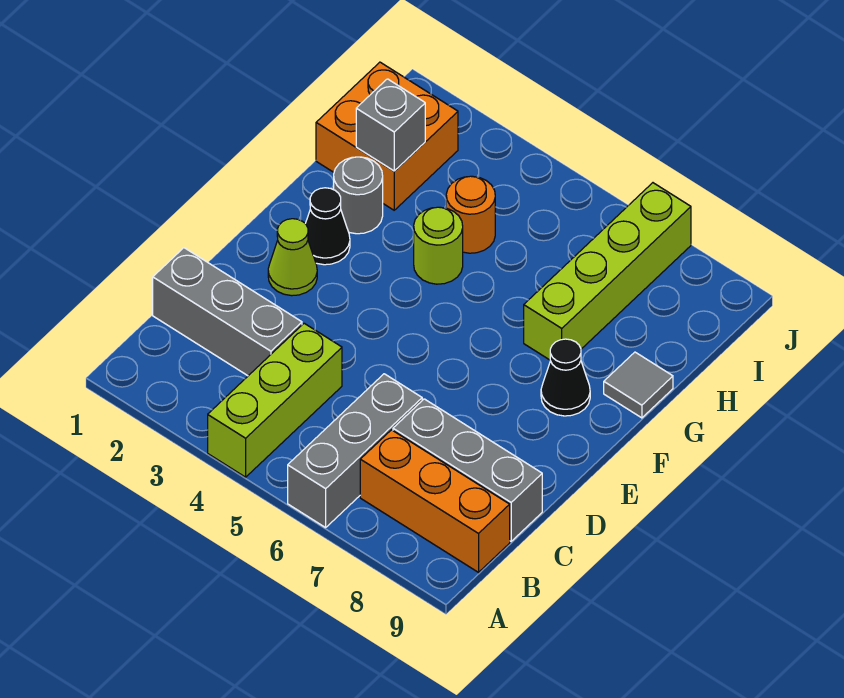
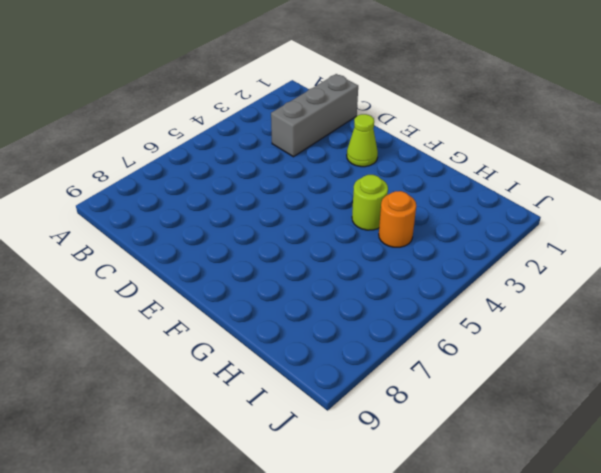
none -> lime 1x3 brick [208,323,342,477]
none -> grey 1x3 brick [288,374,422,528]
none -> orange 1x3 brick [360,430,510,572]

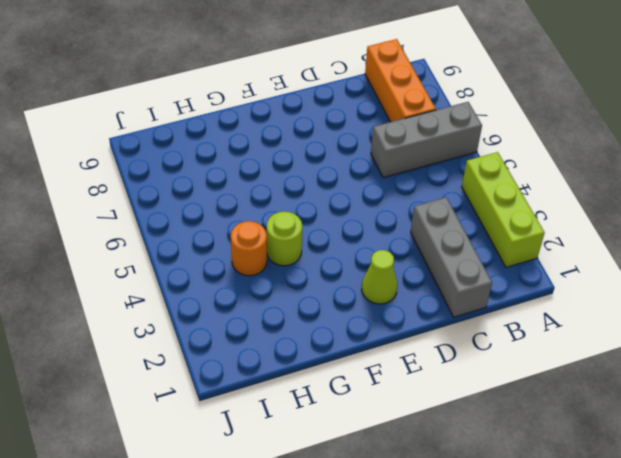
lime 1x3 brick [462,152,545,267] -> lime 1x3 brick turned to [208,323,342,477]
none -> grey 1x3 brick [393,399,542,541]
none -> black 1x1 cone [305,188,350,265]
none -> black 1x1 cone [541,339,590,416]

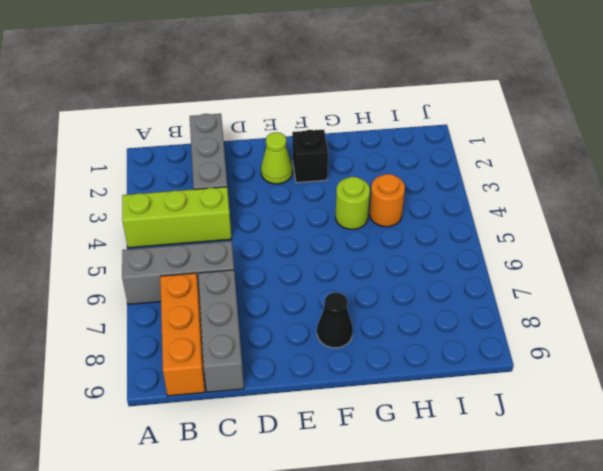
black 1x1 brick [292,130,328,183] -> black 1x1 cone [305,188,350,265]
none -> grey 1x1 round brick [333,157,383,234]
none -> lime 1x4 brick [524,183,691,360]
none -> grey 1x1 tile [604,352,673,418]

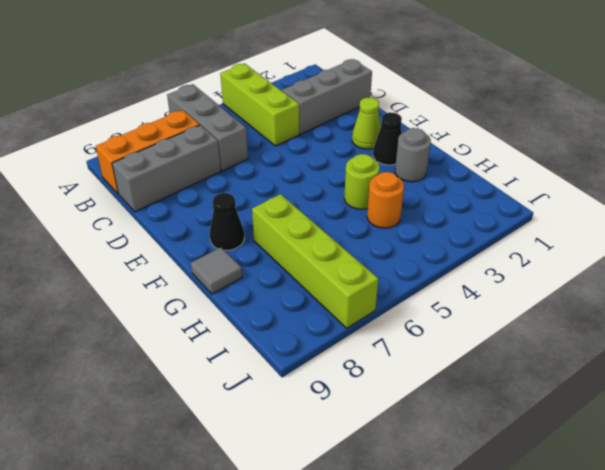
none -> orange 2x2 brick [316,62,458,210]
none -> grey 1x1 brick [356,79,425,171]

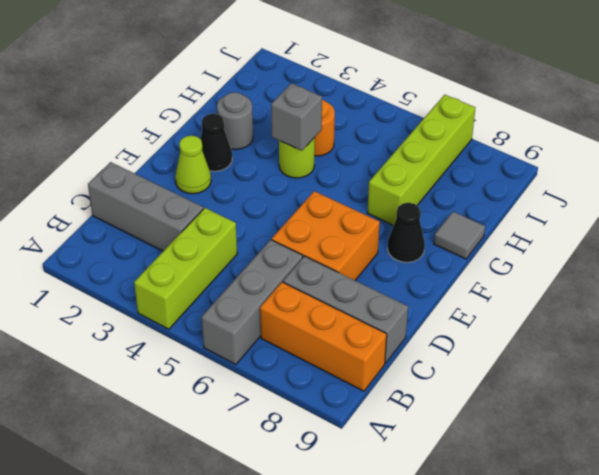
orange 2x2 brick [272,191,380,280] -> orange 2x2 brick moved to [316,62,458,210]
grey 1x1 brick [271,83,322,151] -> grey 1x1 brick moved to [356,79,425,171]

